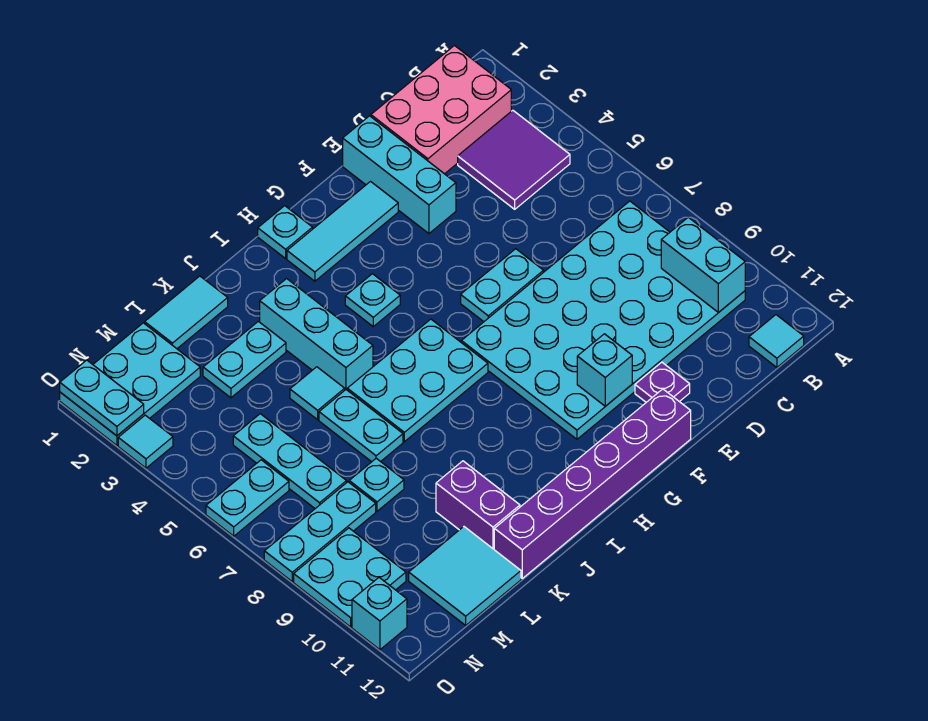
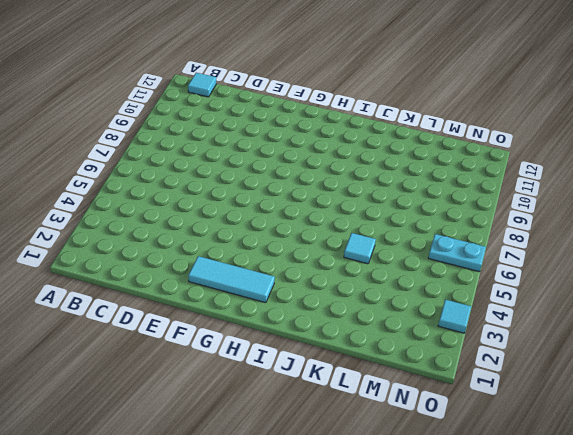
none -> pink 2x3 brick [371,46,511,174]
none -> purple 2x2 tile [458,110,570,209]
none -> cyan 4x6 plate [461,201,745,439]
none -> cyan 1x3 brick [343,116,456,234]

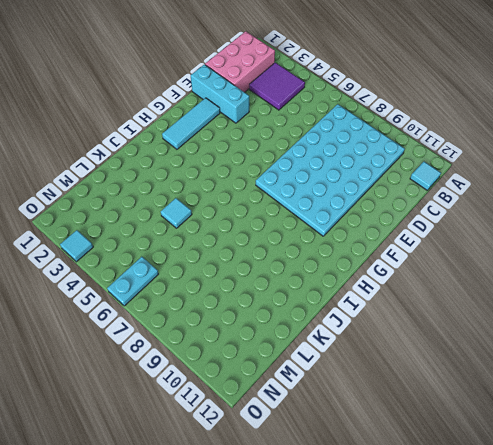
none -> cyan 1x2 plate [461,249,544,322]
none -> purple 1x1 plate [635,362,690,402]
none -> purple 1x6 brick [494,389,691,578]
none -> cyan 1x1 plate [258,206,313,258]

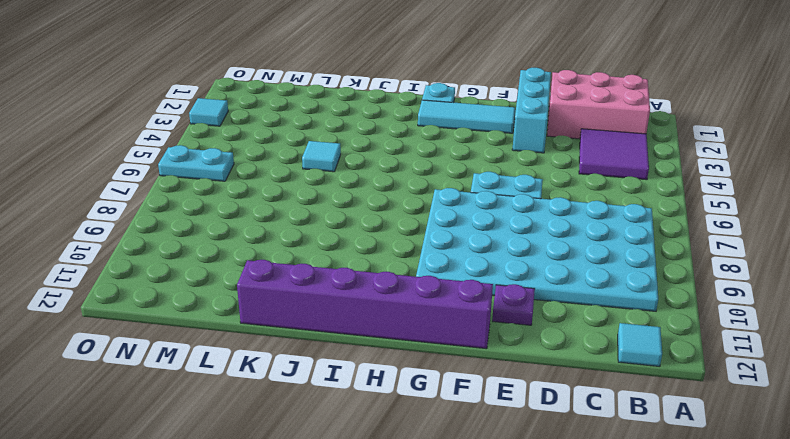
none -> cyan 1x1 plate [345,274,400,326]
none -> cyan 2x3 plate [347,319,488,442]
none -> cyan 1x3 brick [260,279,373,390]
none -> cyan 1x2 tile [145,276,228,349]

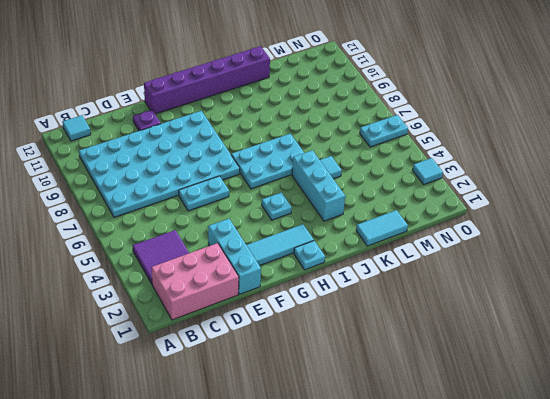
none -> cyan 1x2 plate [203,321,286,398]
none -> cyan 1x2 plate [319,390,403,462]
none -> purple 1x2 brick [436,461,520,549]
none -> cyan 1x1 plate [349,458,404,511]

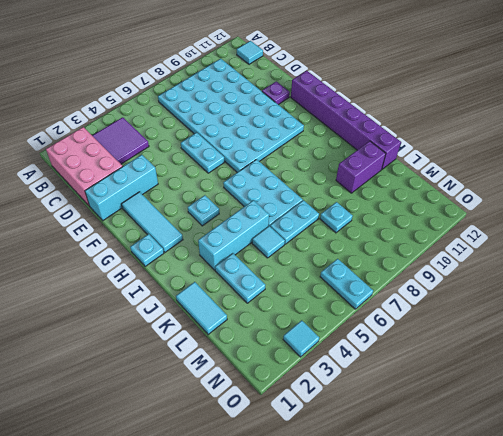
none -> cyan 2x2 tile [409,527,521,625]
none -> cyan 2x3 plate [60,323,200,445]
none -> cyan 1x3 plate [233,414,347,508]
none -> cyan 1x3 plate [264,482,376,581]

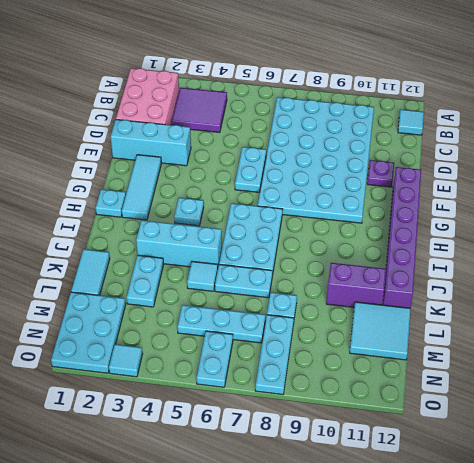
none -> cyan 2x2 plate [294,528,406,627]
none -> cyan 1x1 brick [352,578,407,650]
none -> cyan 1x2 brick [661,217,745,312]
none -> cyan 1x1 brick [577,334,632,406]

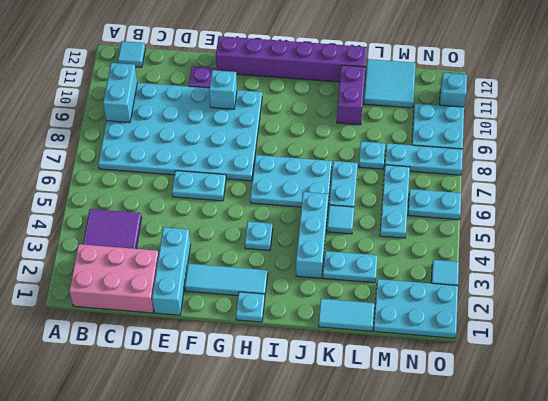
none -> cyan 1x2 plate [60,360,144,436]

